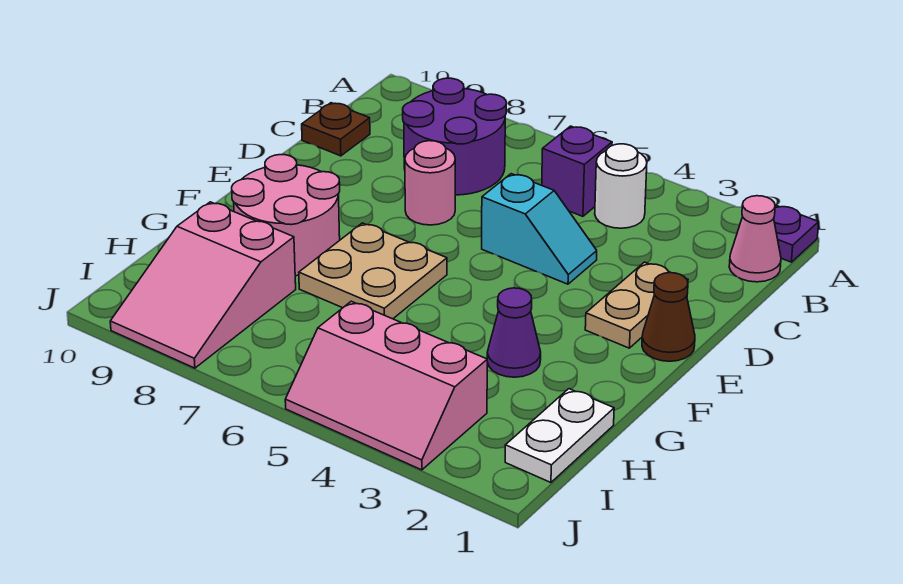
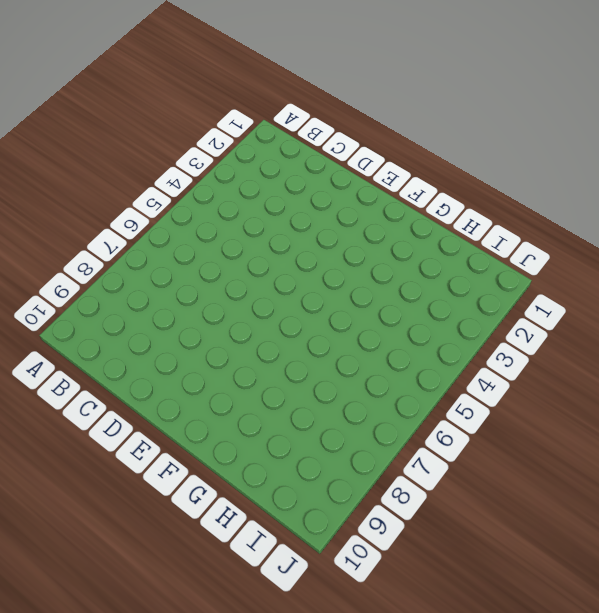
none -> purple 1x1 plate [774,205,819,262]
none -> pink 1x1 cone [729,196,781,282]
none -> white 1x1 round brick [595,144,647,228]

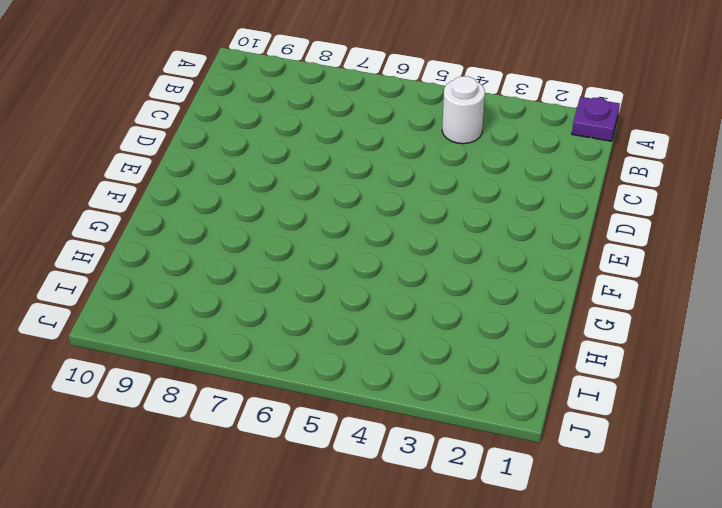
none -> pink 1x1 cone [729,196,781,282]
none -> purple 1x1 brick [542,126,612,216]
none -> purple 2x2 round brick [403,78,506,195]

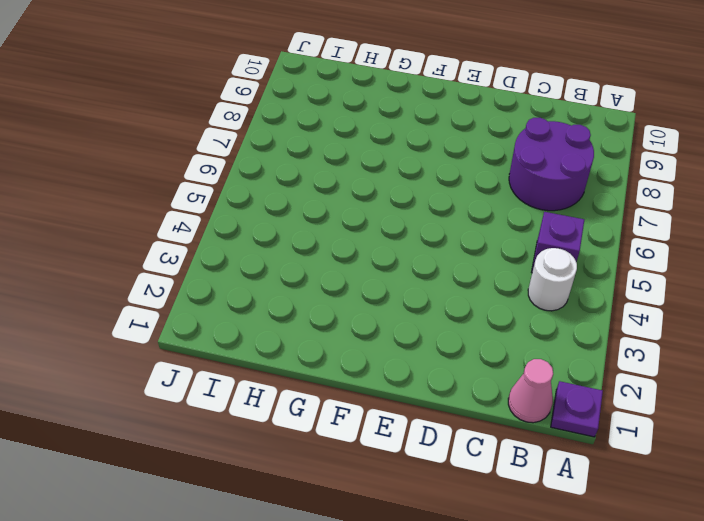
none -> brown 1x1 plate [302,103,370,156]
none -> tan 1x2 plate [585,262,688,348]
none -> cyan 1x2 slope [482,174,597,284]

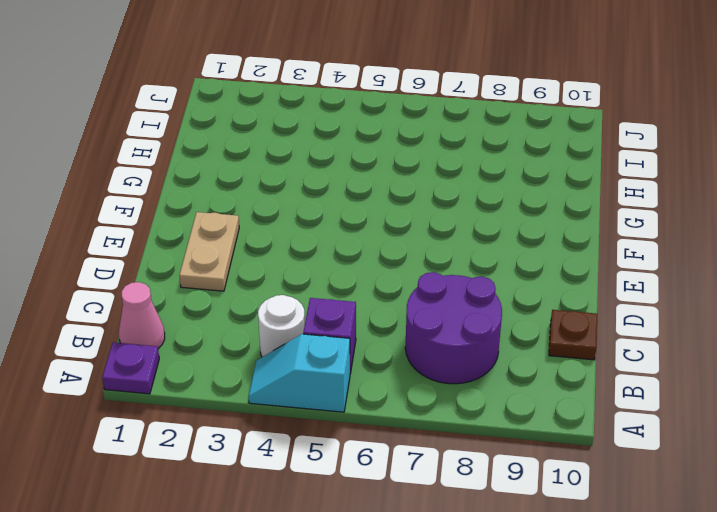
cyan 1x2 slope [249,334,350,412] -> cyan 1x2 slope moved to [482,174,597,284]
none -> pink 1x1 round brick [405,141,455,225]
none -> brown 1x1 cone [642,272,695,361]
none -> tan 2x2 plate [299,223,447,319]

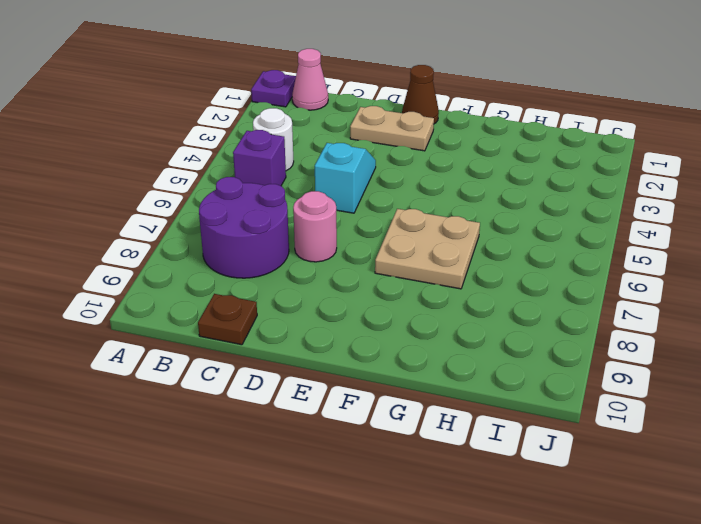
none -> pink 2x2 round brick [232,155,340,276]
none -> purple 1x1 cone [487,288,541,377]
none -> white 1x2 plate [505,389,614,483]

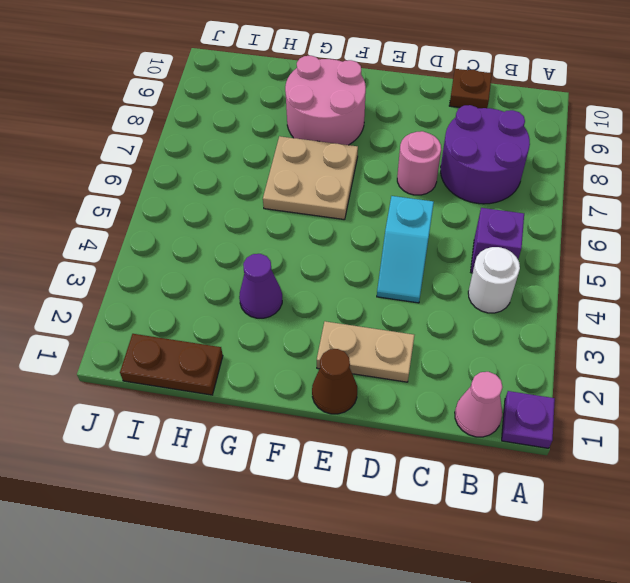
brown 1x2 plate [120,334,223,395] -> white 1x2 plate [505,389,614,483]
none -> pink 2x3 slope [110,202,296,368]
none -> pink 2x3 slope [285,301,487,470]

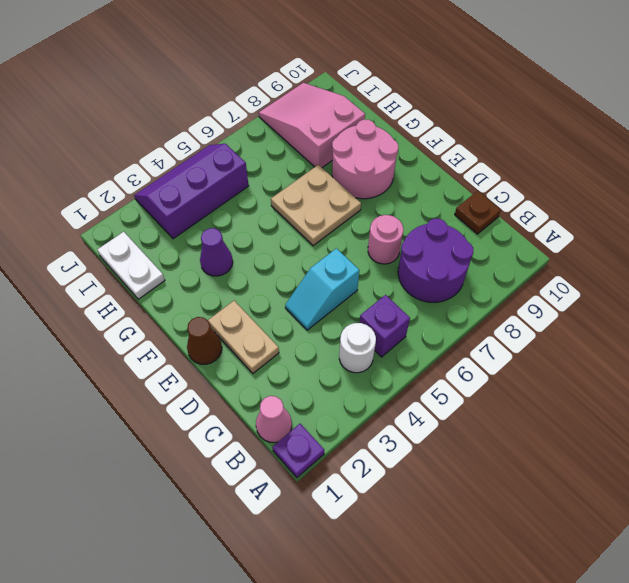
purple 2x3 slope [134,144,249,239] -> pink 2x3 slope [285,301,487,470]

